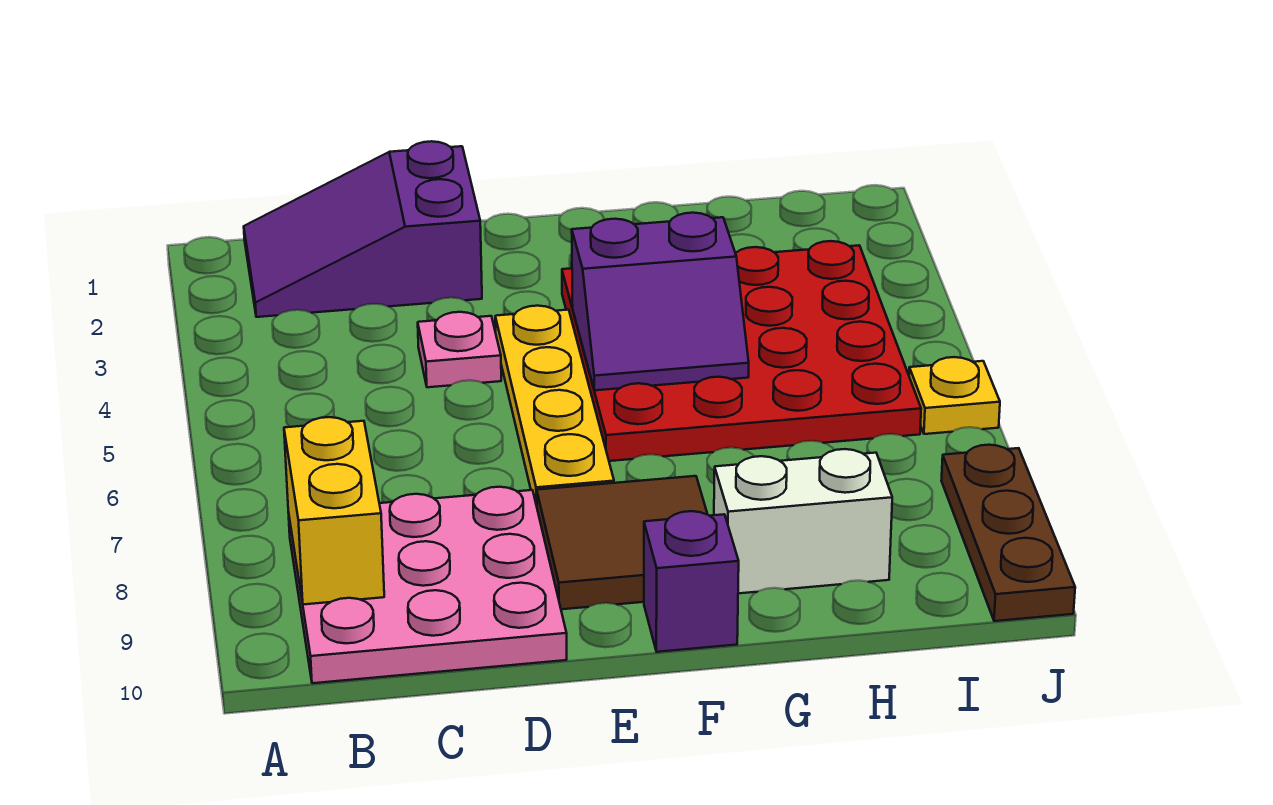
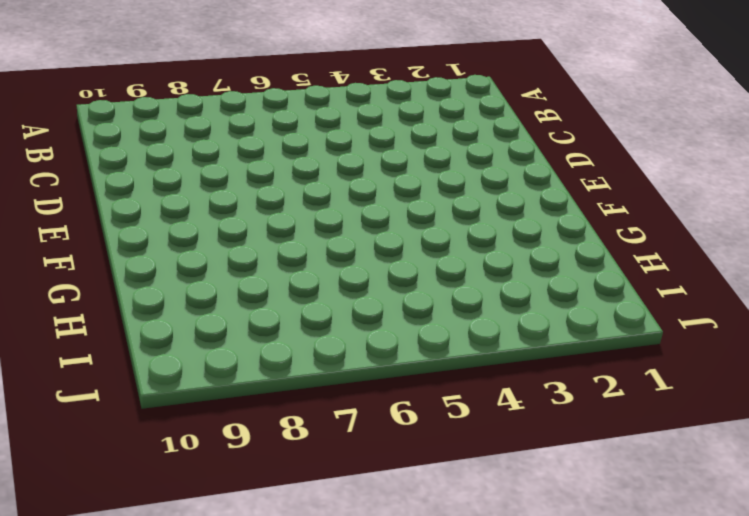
none -> purple 2x3 slope [244,141,482,317]
none -> pink 3x3 plate [288,487,567,683]
none -> pink 1x1 plate [418,312,501,387]

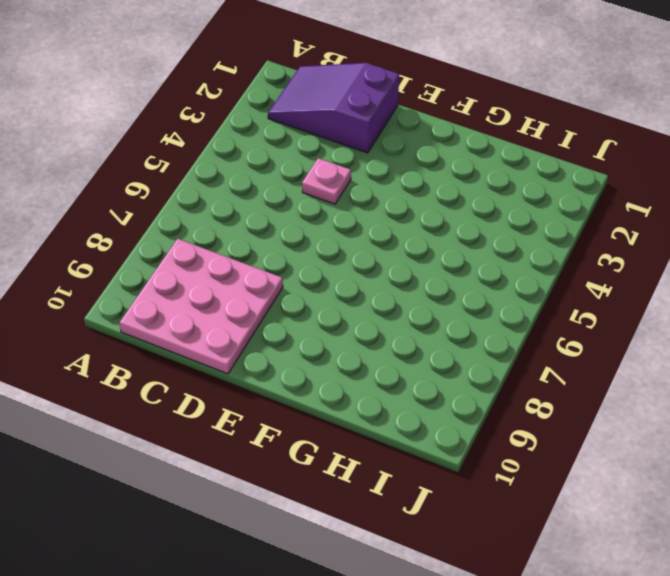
none -> yellow 1x4 plate [495,306,614,506]
none -> brown 2x2 tile [537,476,708,609]
none -> red 4x4 plate [562,241,921,461]

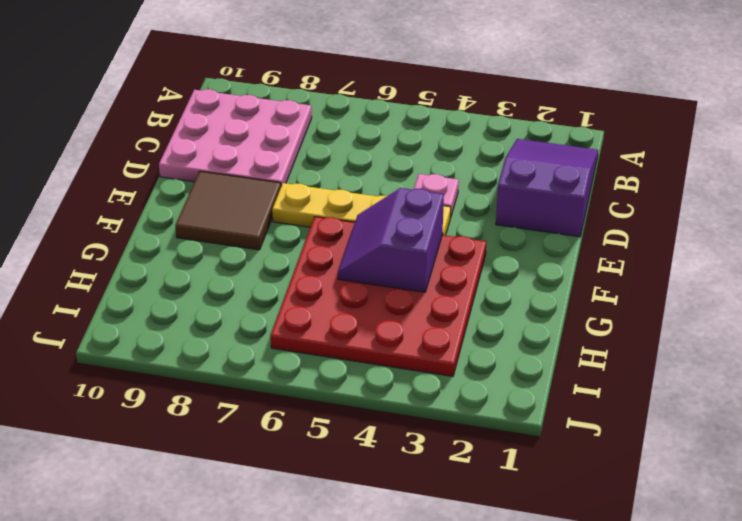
none -> purple 1x1 brick [644,511,739,652]
none -> white 1x2 brick [714,449,892,593]
none -> yellow 1x1 plate [909,357,1000,434]

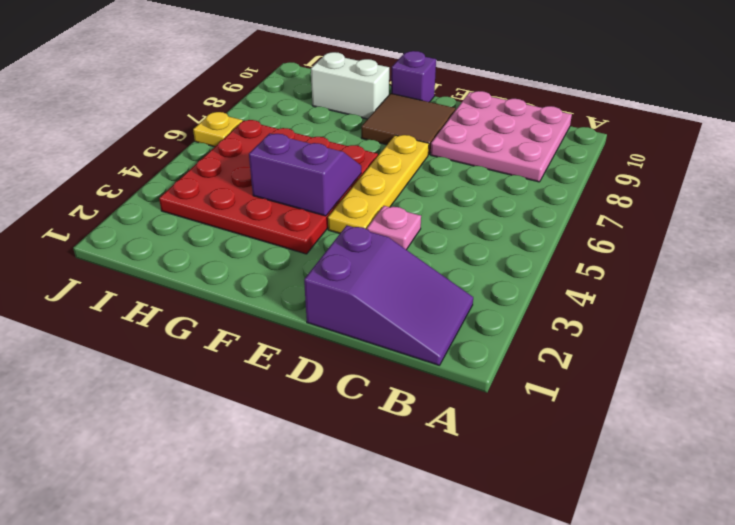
none -> brown 1x3 plate [941,445,1075,621]
none -> yellow 1x2 brick [284,417,384,605]

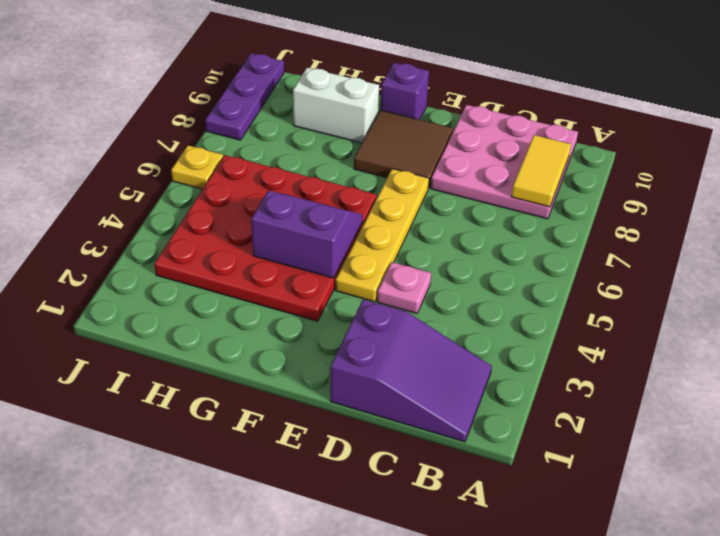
yellow 1x2 tile [511,135,571,207] -> yellow 1x2 brick [284,417,384,605]
purple 1x3 plate [205,53,284,140] -> brown 1x3 plate [941,445,1075,621]

